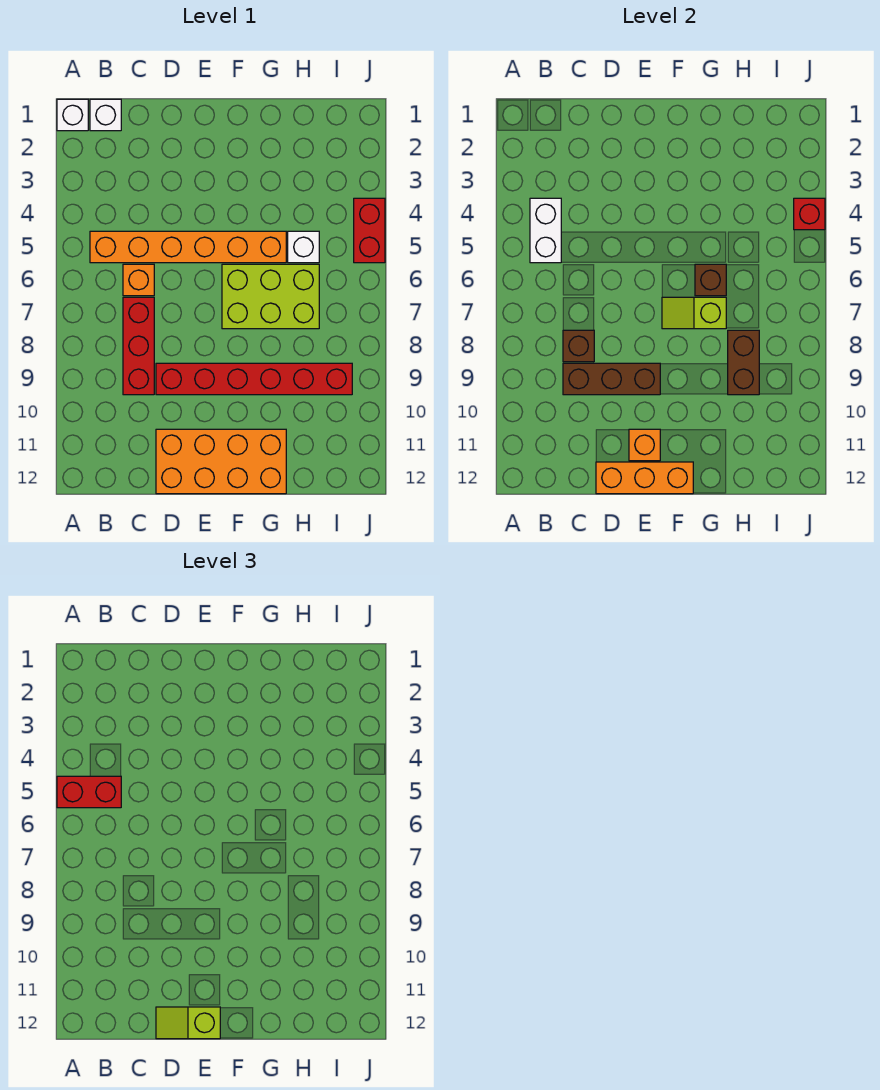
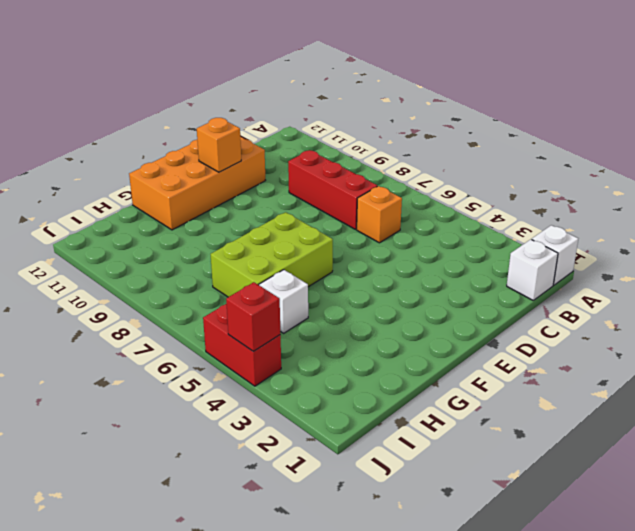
none -> orange 1x6 brick [90,231,286,263]
none -> red 1x6 brick [156,363,352,395]
none -> white 1x2 brick [530,198,561,263]

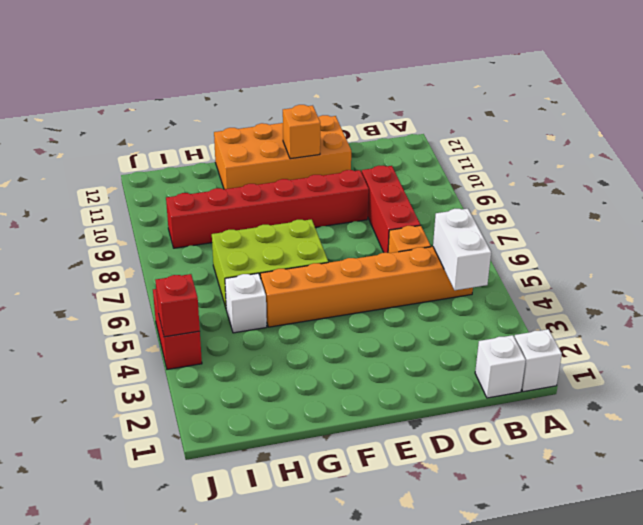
none -> brown 1x1 brick [563,330,594,362]
none -> brown 1x3 brick [563,363,660,395]
none -> orange 1x3 brick [596,462,693,494]

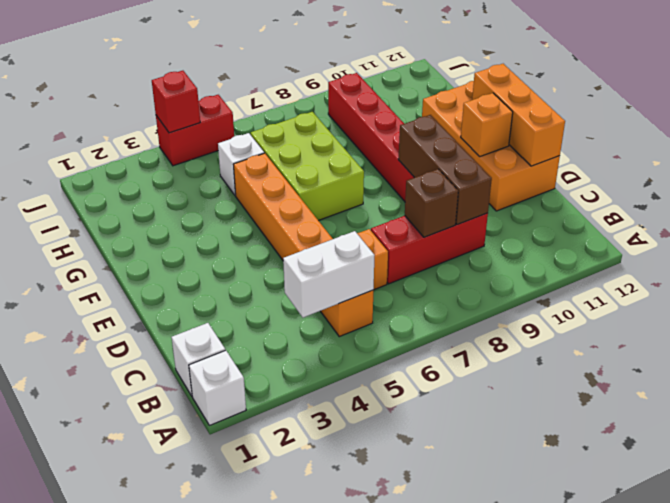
none -> lime 1x2 slope [662,297,726,329]
none -> brown 1x1 brick [695,264,726,296]
none -> brown 1x2 brick [728,330,759,395]

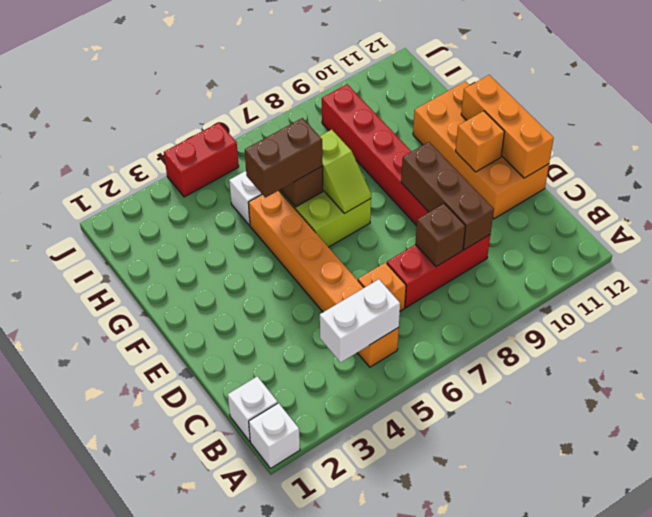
brown 1x2 brick [245,118,322,198] -> brown 1x2 brick moved to [728,330,759,395]
none -> red 1x1 brick [794,198,825,230]
none -> red 1x2 brick [57,776,121,808]
none -> lime 1x2 slope [156,1007,220,1039]

